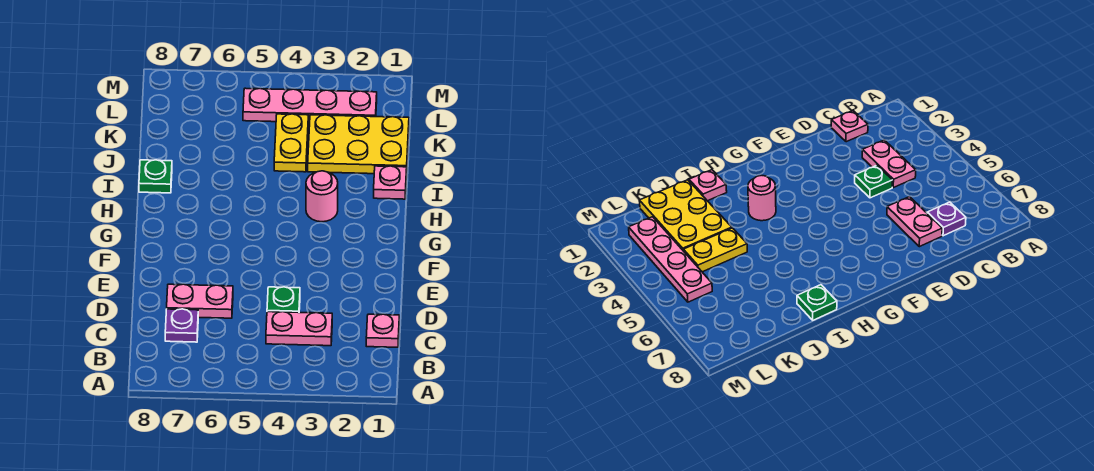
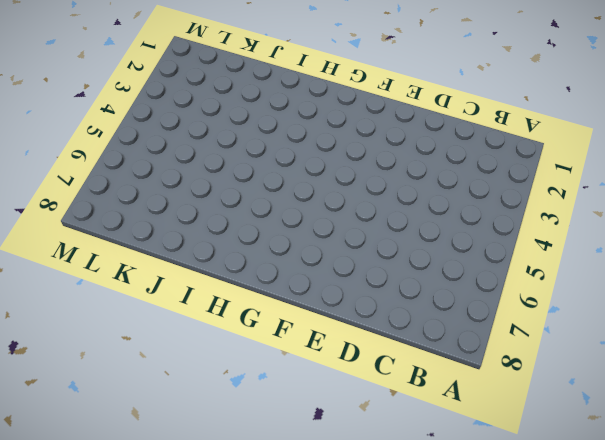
none -> pink 1x1 plate [366,314,399,347]
none -> pink 1x2 plate [266,312,332,346]

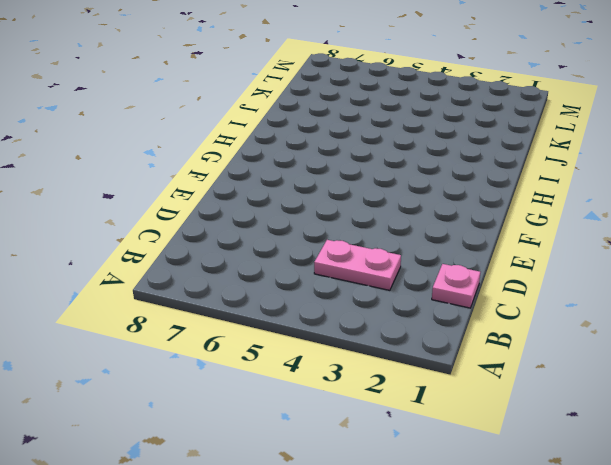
none -> purple 1x1 plate [165,309,198,342]
none -> green 1x1 plate [267,287,300,313]

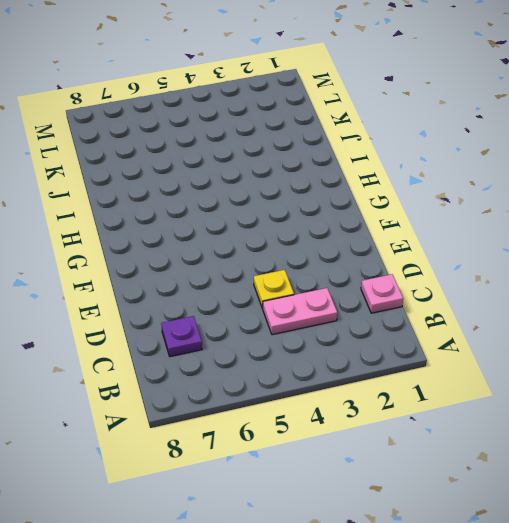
yellow 1x1 plate [254,270,294,308] -> green 1x1 plate [267,287,300,313]
none -> pink 1x2 plate [167,284,233,318]
none -> pink 1x1 round brick [306,171,338,222]

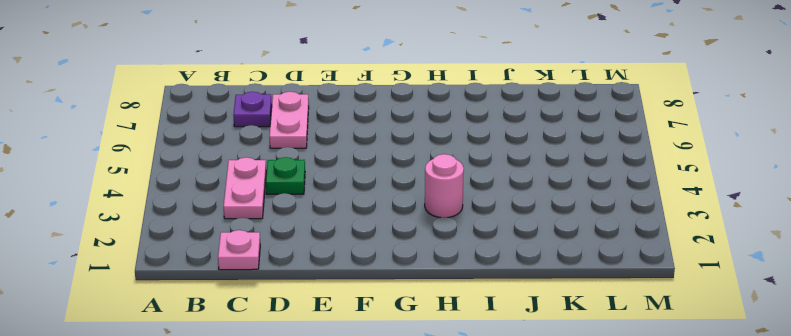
none -> pink 1x1 plate [374,166,407,199]
none -> green 1x1 plate [139,160,172,193]

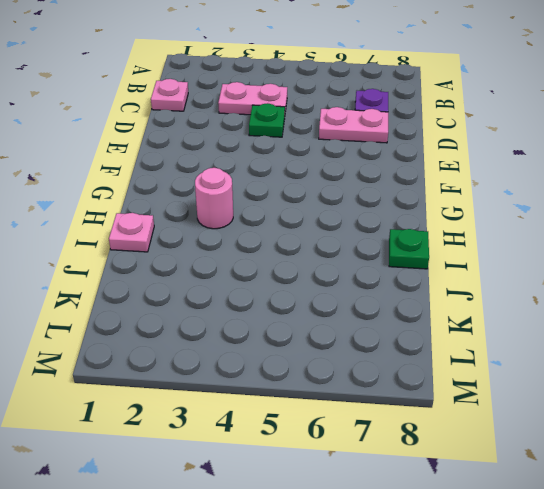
none -> yellow 2x3 plate [308,115,409,174]
none -> yellow 1x2 plate [274,114,308,172]

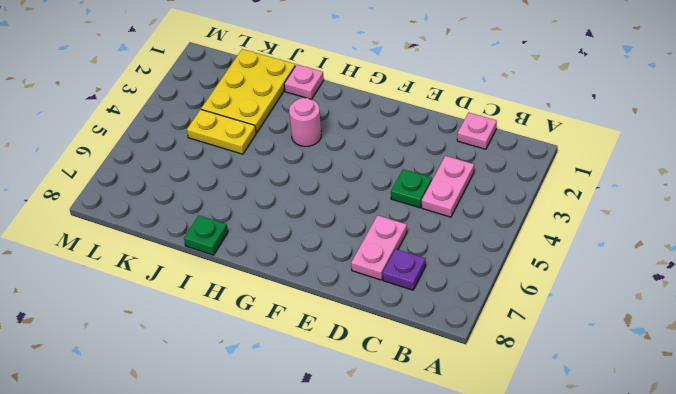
none -> pink 1x4 plate [243,88,377,123]

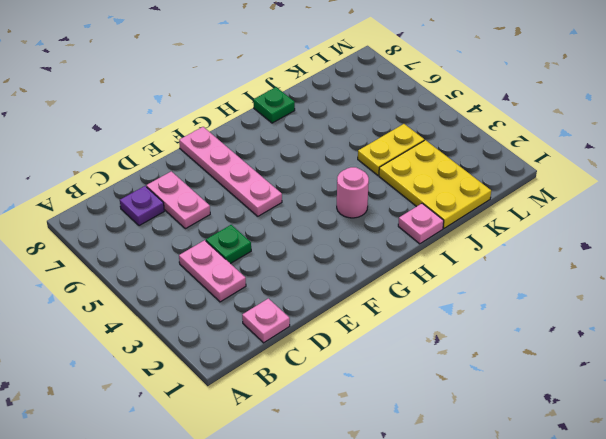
pink 1x4 plate [179,127,282,216] -> pink 1x4 plate moved to [243,88,377,123]

